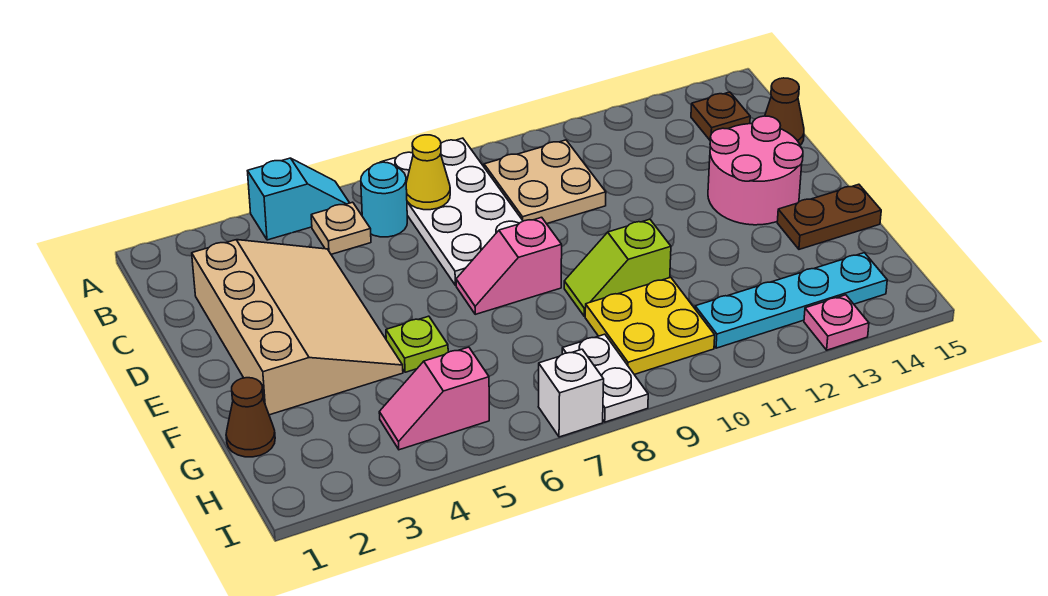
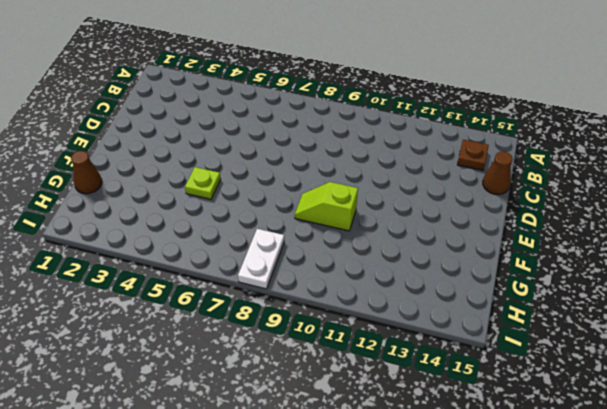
none -> cyan 1x2 slope [248,158,349,240]
none -> white 2x4 plate [380,138,523,285]
none -> tan 1x1 plate [311,202,371,254]

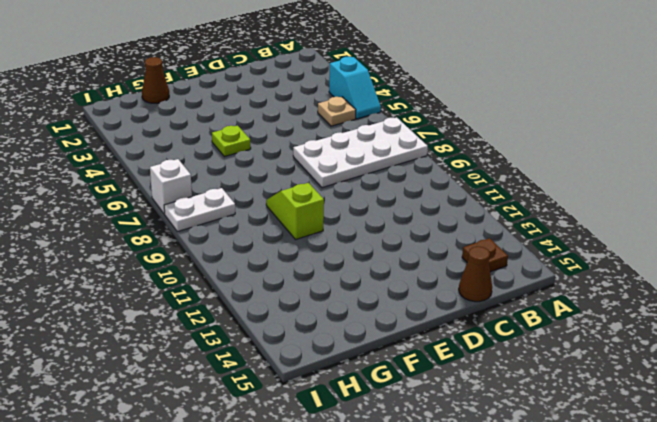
none -> cyan 1x1 round brick [361,162,407,237]
none -> tan 2x2 plate [484,140,606,224]
none -> tan 3x4 slope [192,240,403,415]

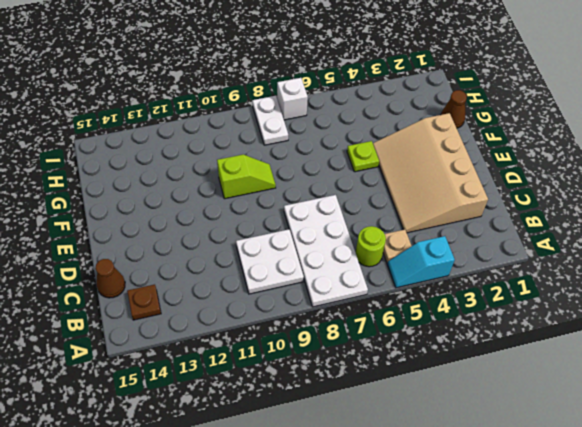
lime 1x1 round brick [356,226,386,267] -> cyan 1x1 round brick [361,162,407,237]
white 2x2 plate [236,229,304,294] -> tan 2x2 plate [484,140,606,224]
none -> pink 2x2 round brick [708,116,803,225]
none -> pink 1x2 slope [456,217,562,314]
none -> brown 1x2 plate [777,184,881,249]

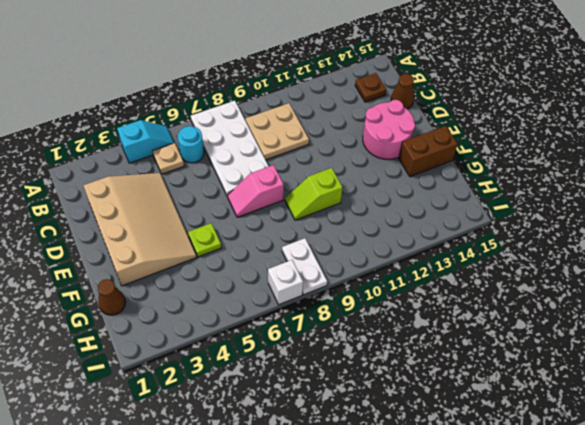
brown 1x2 brick [399,126,458,177] -> brown 1x2 plate [777,184,881,249]
none -> yellow 2x2 plate [585,277,715,374]
none -> pink 1x2 slope [379,347,489,450]
none -> cyan 1x4 plate [695,253,887,348]

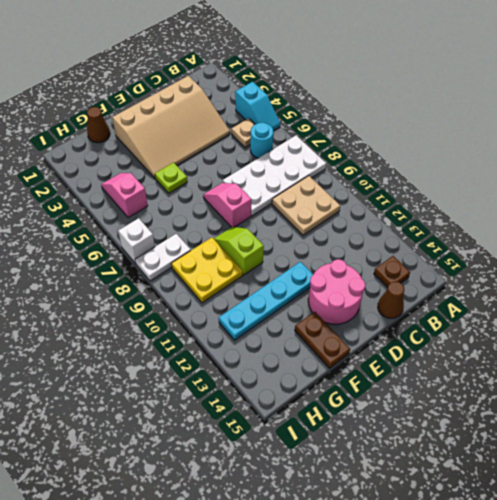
cyan 1x4 plate [219,262,313,340] -> cyan 1x4 plate turned to [695,253,887,348]
none -> pink 1x1 plate [804,295,869,350]
none -> yellow 1x1 cone [406,135,450,210]

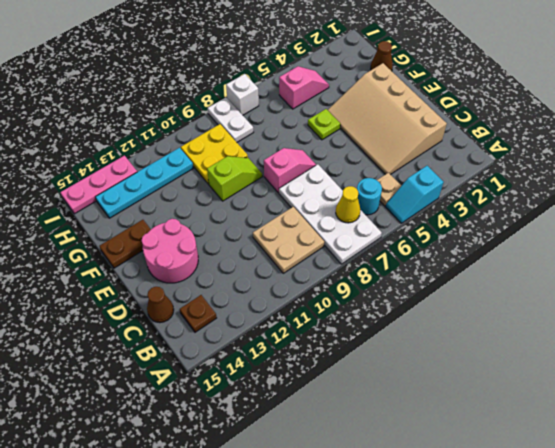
pink 1x3 plate [60,156,137,214] -> pink 1x1 plate [804,295,869,350]

